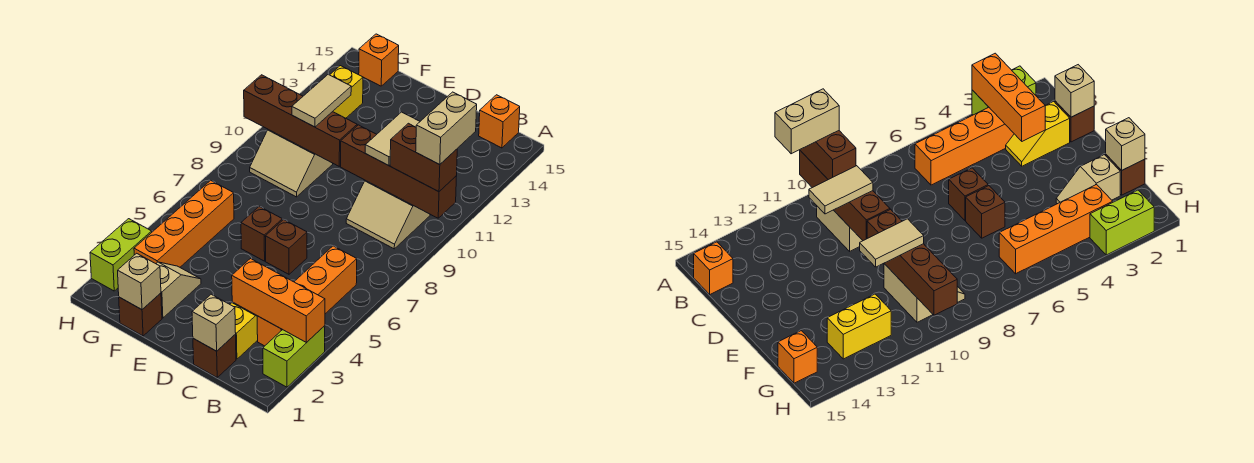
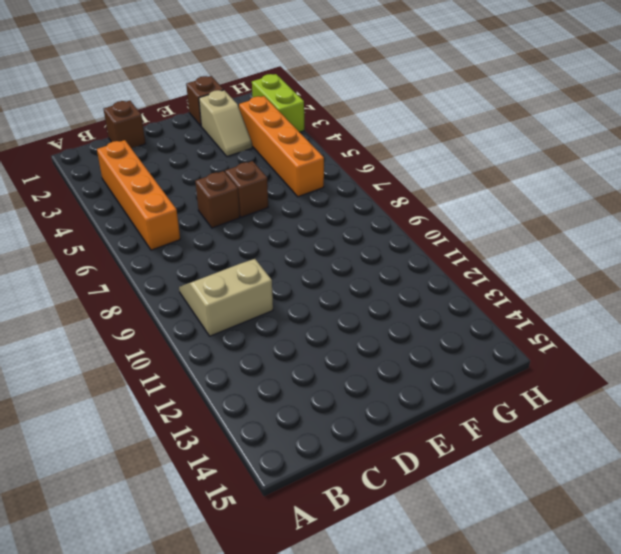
none -> lime 1x2 brick [263,326,325,387]
none -> orange 1x1 brick [479,95,520,148]
none -> yellow 1x2 slope [230,303,258,359]

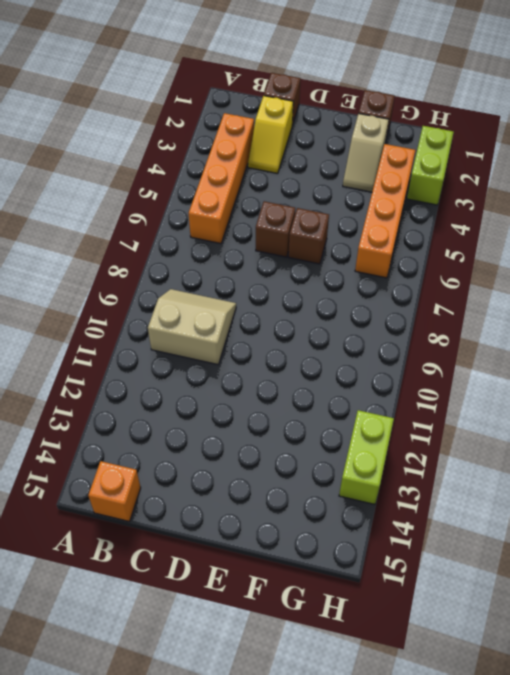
lime 1x2 brick [339,410,394,504] -> lime 1x2 brick moved to [263,326,325,387]
none -> tan 2x2 slope [250,130,333,197]
none -> yellow 1x2 brick [330,66,363,118]
none -> orange 1x1 brick [359,34,399,86]

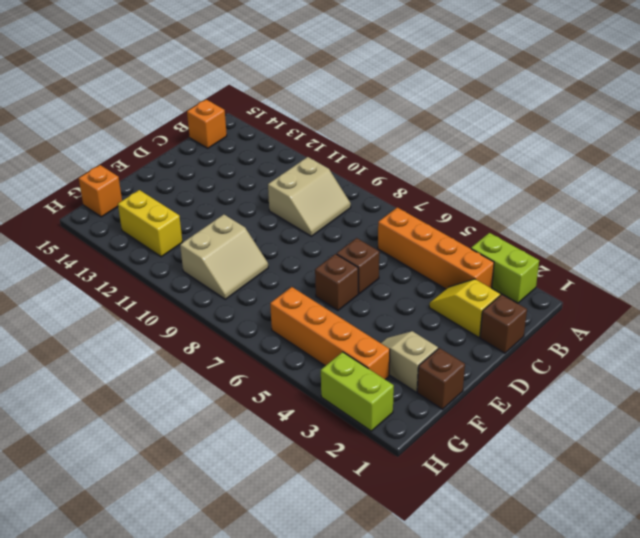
none -> orange 1x3 brick [232,259,325,343]
none -> brown 1x4 brick [341,125,457,218]
none -> tan 1x1 brick [192,294,236,351]

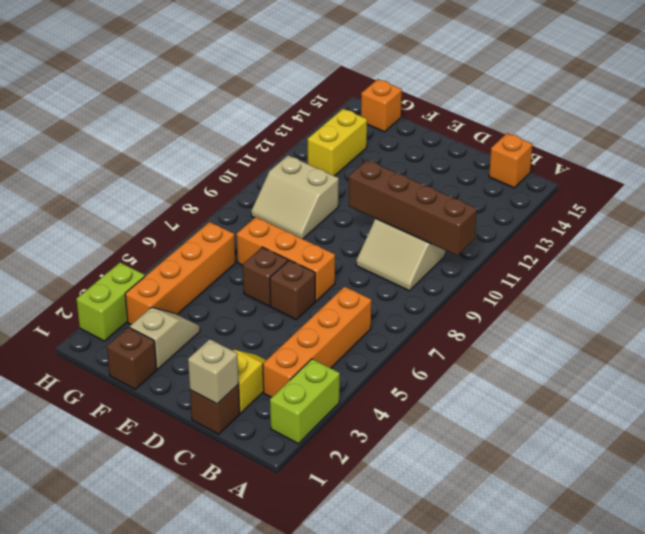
orange 1x3 brick [237,217,335,301] -> orange 1x3 brick moved to [232,259,325,343]
none -> brown 1x4 brick [244,75,357,166]
none -> tan 1x1 brick [118,253,161,310]
none -> brown 1x2 brick [390,123,457,192]

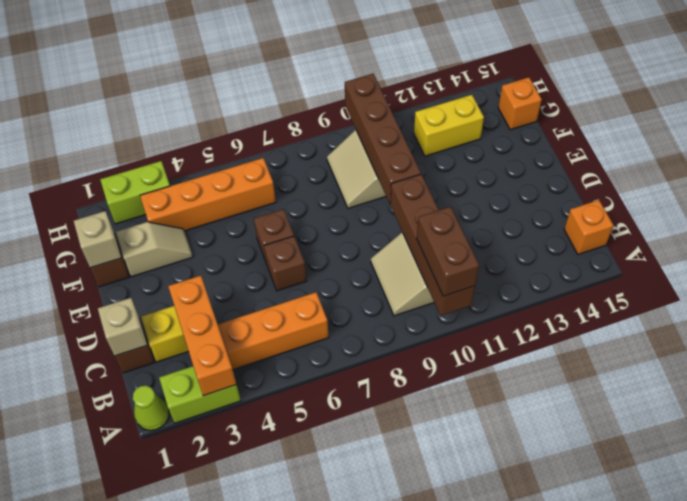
lime 1x1 cone [133,386,169,430] -> none
none -> tan 1x2 tile [365,112,420,166]
none -> tan 1x2 tile [292,74,351,127]
none -> tan 1x2 brick [416,92,477,165]

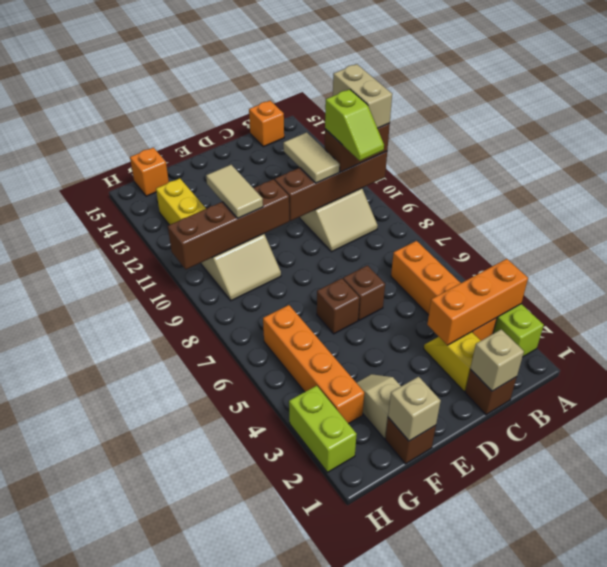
lime 1x2 slope [325,89,384,161] -> none

